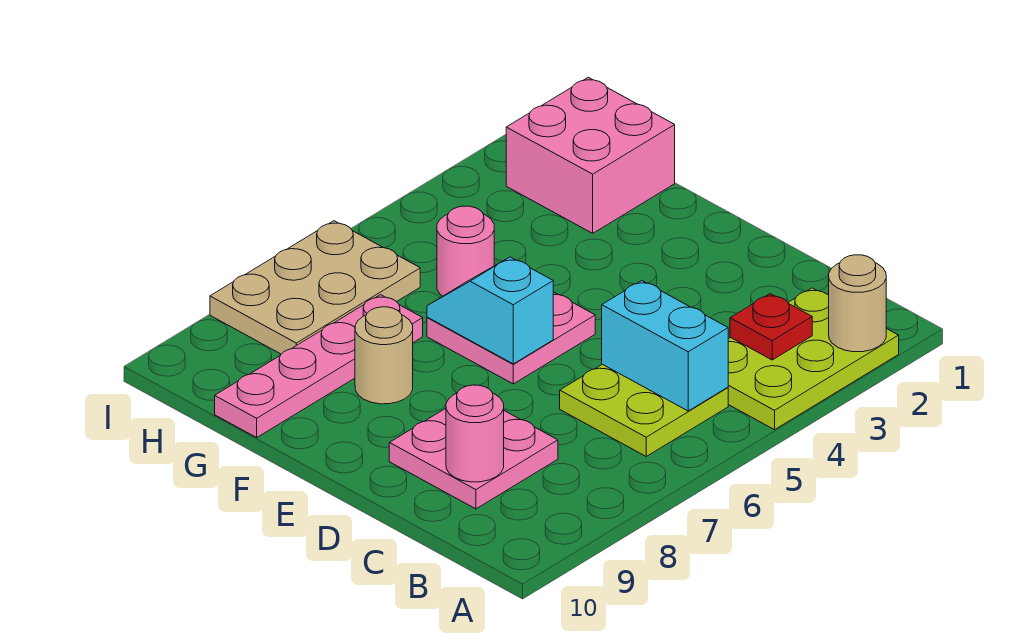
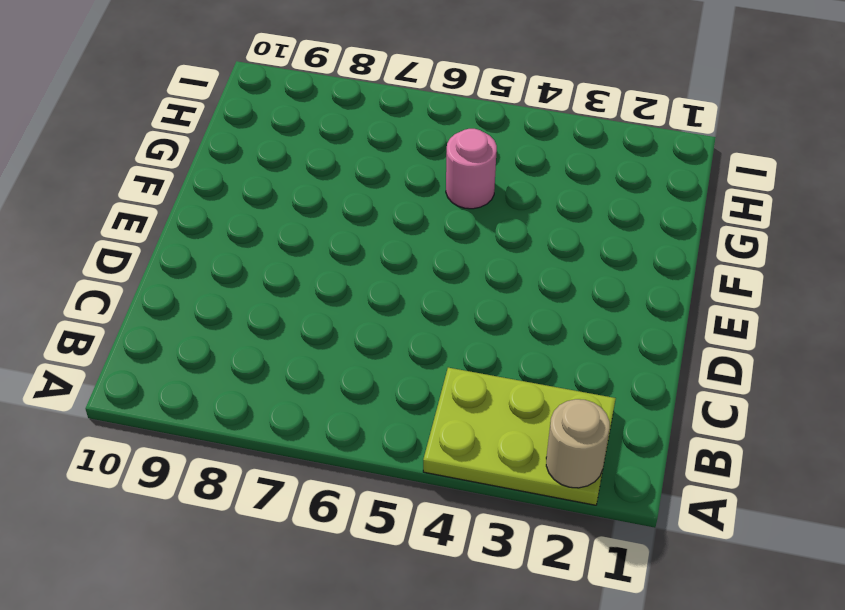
none -> lime 2x2 plate [560,364,728,456]
none -> pink 2x2 plate [389,408,558,509]
none -> pink 2x2 plate [427,292,595,384]

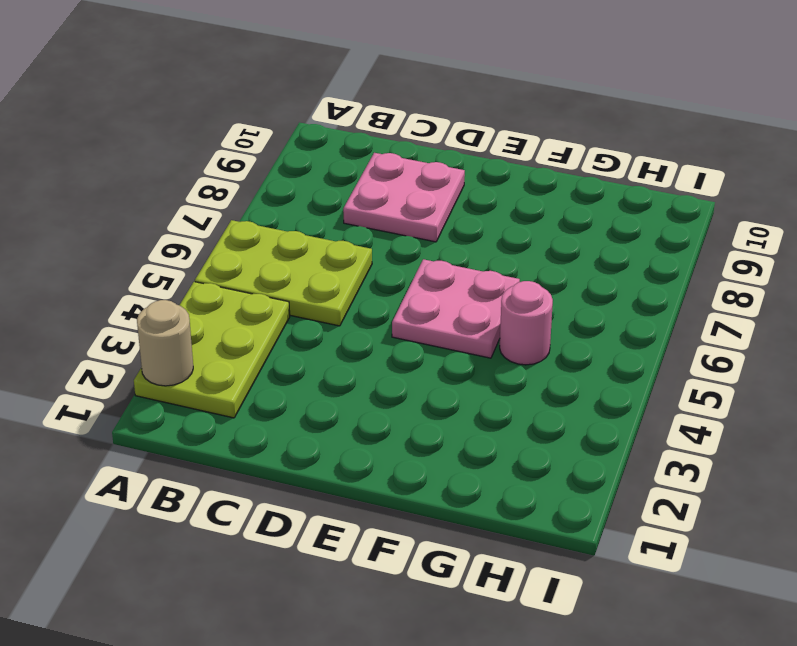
lime 2x3 plate [195,220,372,326] -> lime 2x2 plate [560,364,728,456]
none -> tan 1x1 round brick [355,307,413,404]
none -> pink 2x2 brick [506,77,675,233]
none -> pink 1x4 plate [215,295,423,438]

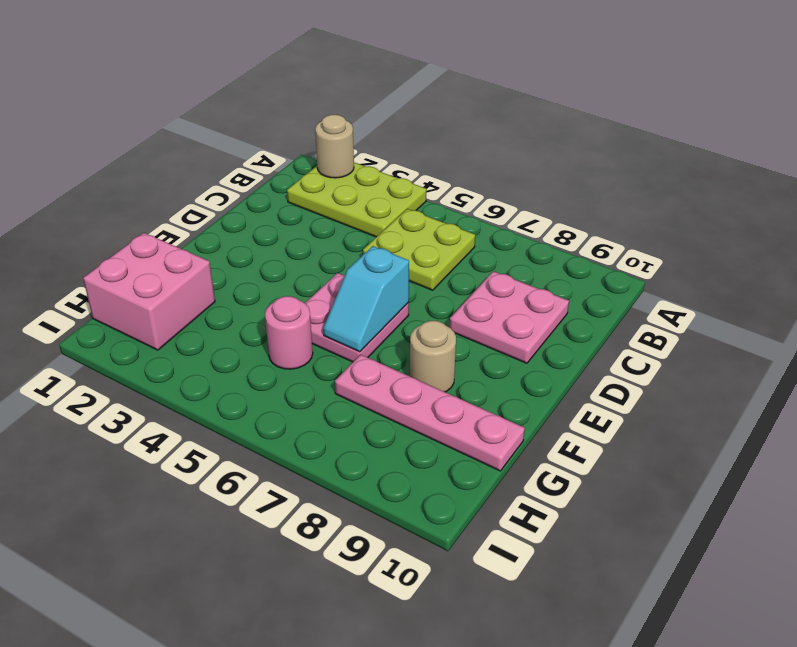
none -> tan 2x3 plate [210,221,420,354]
none -> red 1x1 plate [730,294,812,360]
none -> cyan 1x2 brick [602,281,728,411]

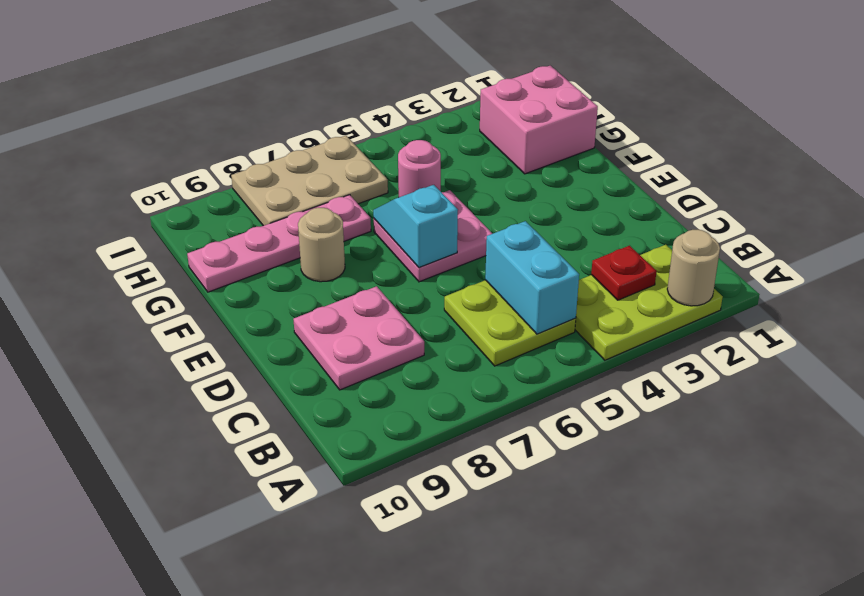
none -> pink 1x1 round brick [446,385,504,482]

